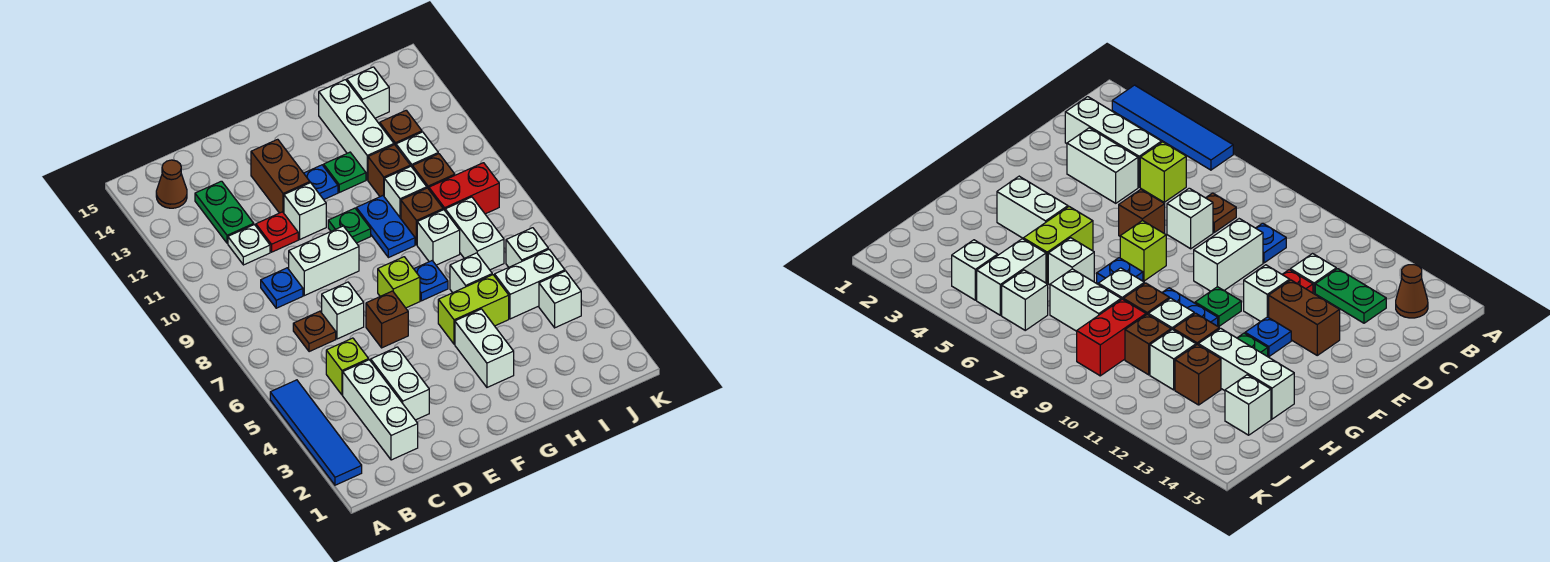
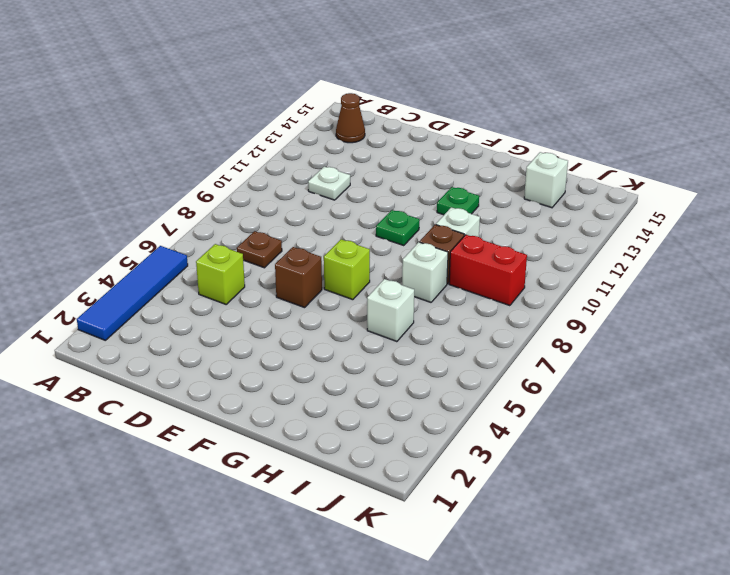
none -> white 1x3 brick [343,360,418,460]
none -> blue 1x1 plate [261,268,303,308]
none -> green 1x2 plate [195,181,254,243]
none -> white 1x2 brick [371,347,429,420]

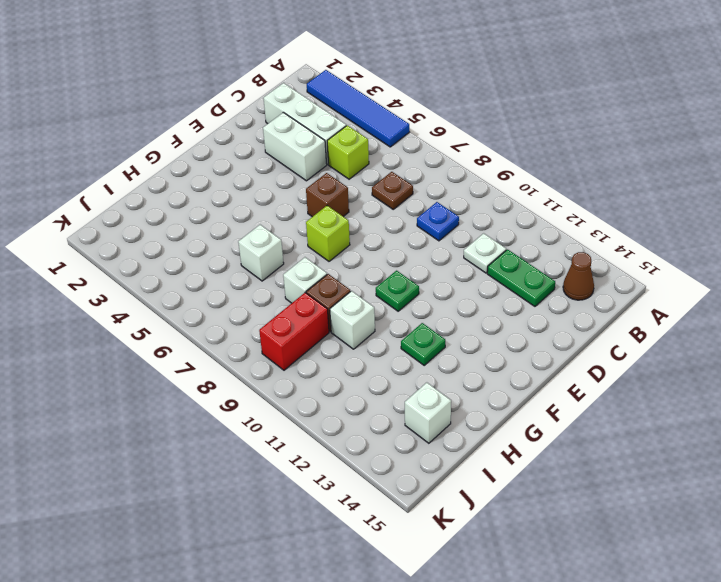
none -> white 1x1 brick [322,282,364,339]
none -> white 1x2 brick [289,226,359,296]
none -> red 1x1 plate [256,212,298,252]
none -> white 1x1 brick [284,183,326,239]

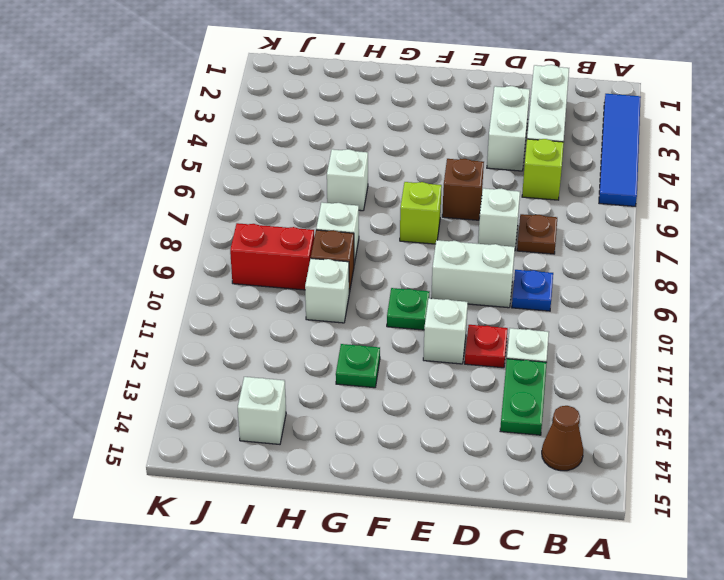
none -> brown 1x2 brick [251,139,310,213]
none -> blue 1x1 plate [304,165,338,200]
none -> white 1x2 brick [455,309,514,387]
none -> lime 1x2 brick [438,275,509,344]

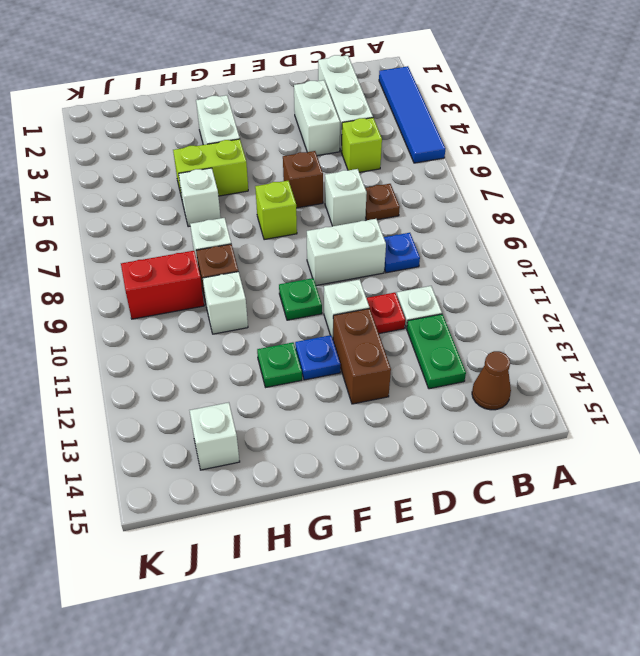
none -> blue 1x1 plate [414,261,448,301]
none -> blue 1x2 plate [356,196,415,258]
none -> brown 1x1 brick [368,145,410,197]
none -> white 1x3 brick [319,80,394,180]

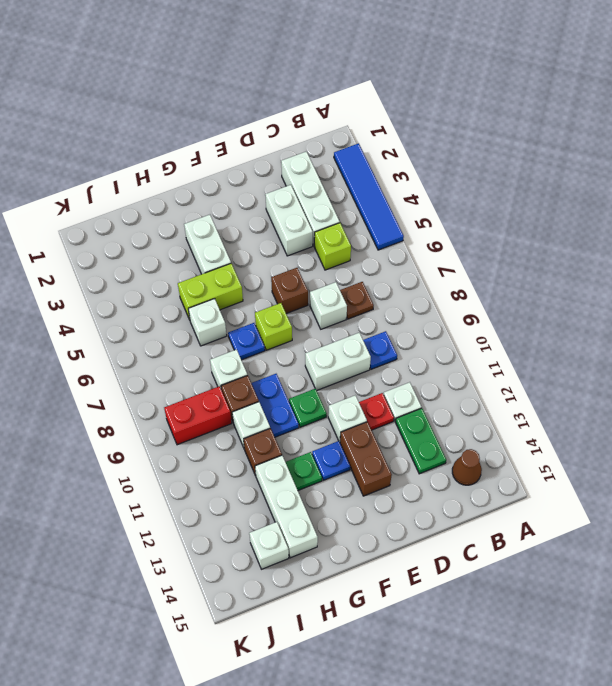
none -> white 1x2 brick [495,249,565,319]
none -> white 1x2 brick [445,197,504,270]
none -> brown 1x1 brick [412,154,455,189]
none -> white 1x1 brick [396,132,438,167]

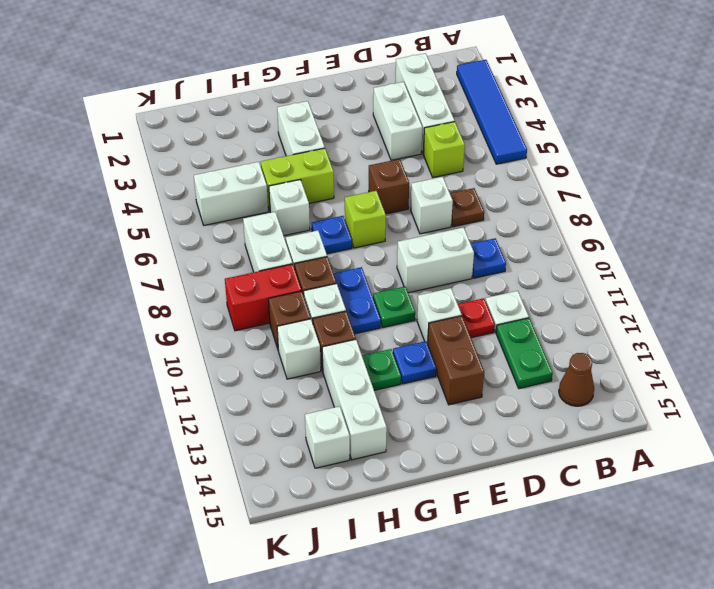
none -> brown 1x1 brick [380,110,422,146]
none -> white 1x1 brick [539,271,581,328]
none -> white 1x1 brick [506,228,548,267]

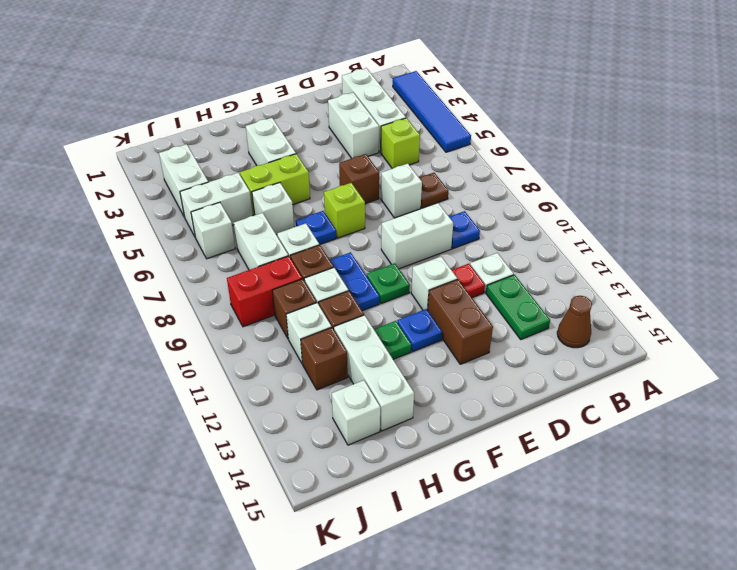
white 1x2 brick [159,144,208,216] -> white 1x1 brick [539,271,581,328]

